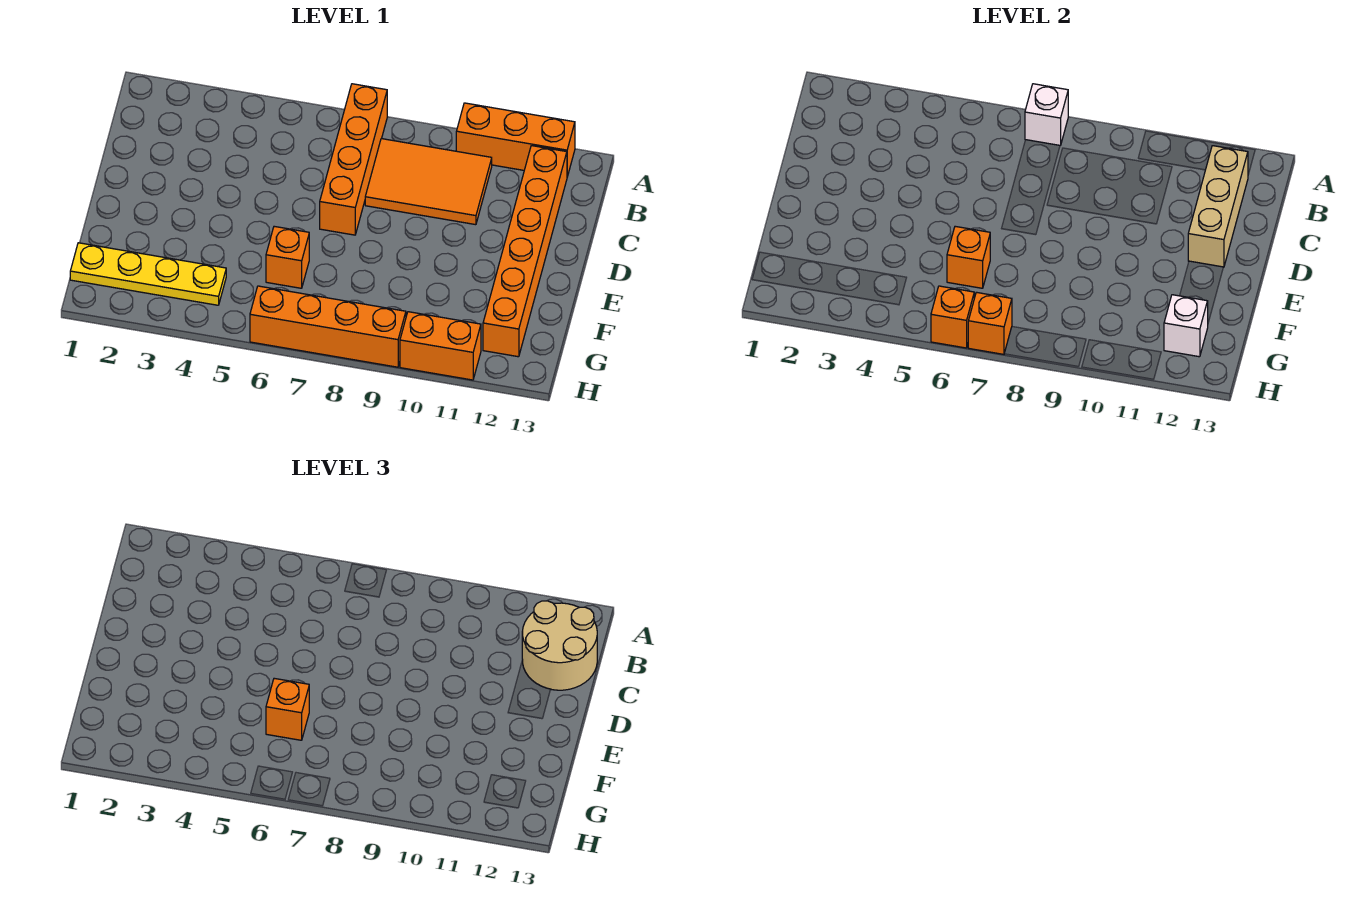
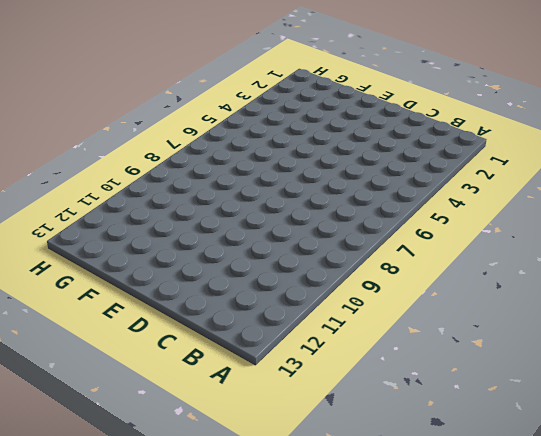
none -> orange 1x4 brick [320,84,387,235]
none -> orange 1x3 brick [456,103,575,177]
none -> orange 2x3 tile [365,139,492,225]

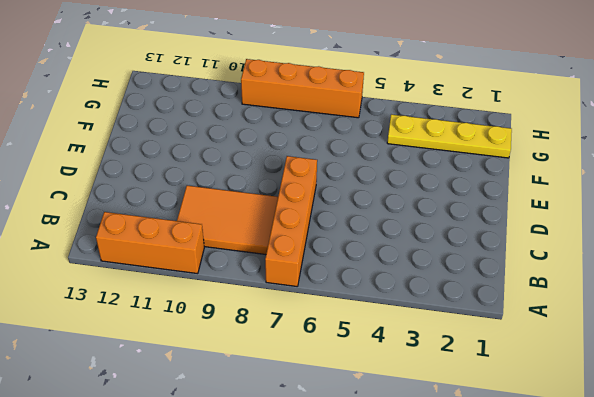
none -> orange 1x6 brick [483,146,567,357]
none -> orange 1x1 brick [266,226,309,288]
none -> orange 1x2 brick [400,312,481,380]

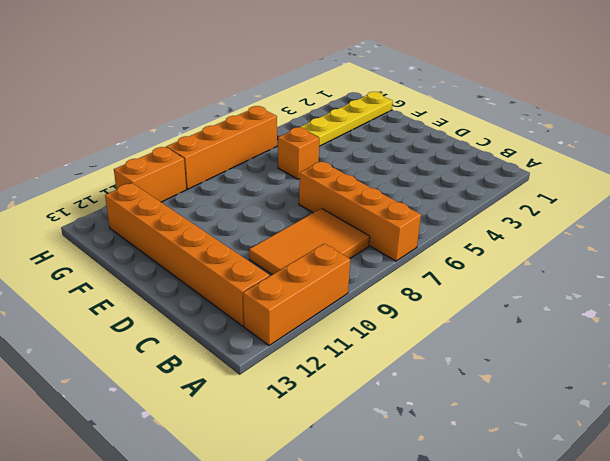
none -> white 1x1 brick [1025,84,1068,145]
none -> tan 1x3 brick [1188,146,1248,267]
none -> orange 1x1 brick [947,226,990,288]

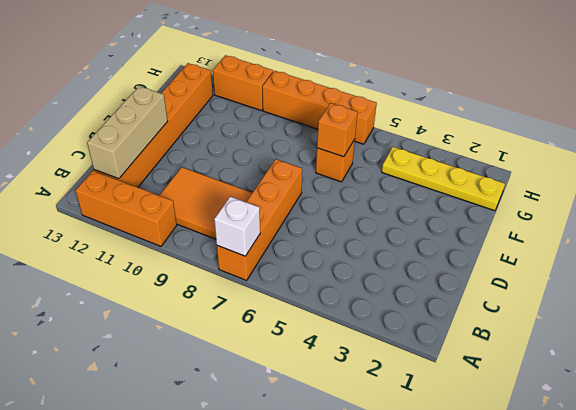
none -> white 1x1 brick [1164,295,1208,357]
none -> orange 1x1 brick [931,286,974,348]
none -> orange 1x1 brick [968,292,1012,354]

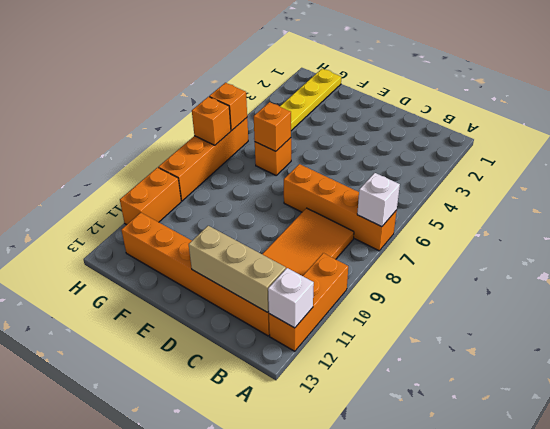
white 1x1 brick [268,268,314,328] -> white 1x1 brick moved to [1164,295,1208,357]
none -> tan 2x2 round brick [522,601,597,690]
none -> orange 1x1 brick [266,678,309,740]

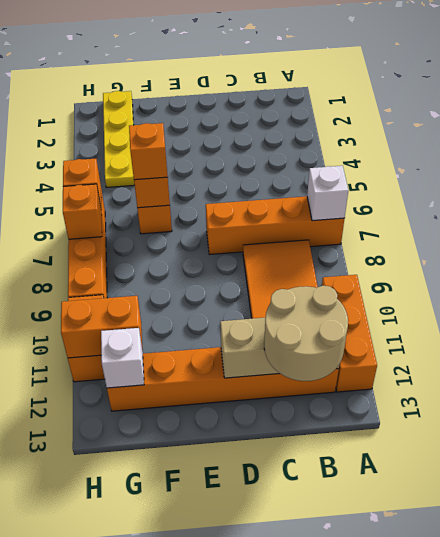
orange 1x2 brick [61,296,143,358] -> none

